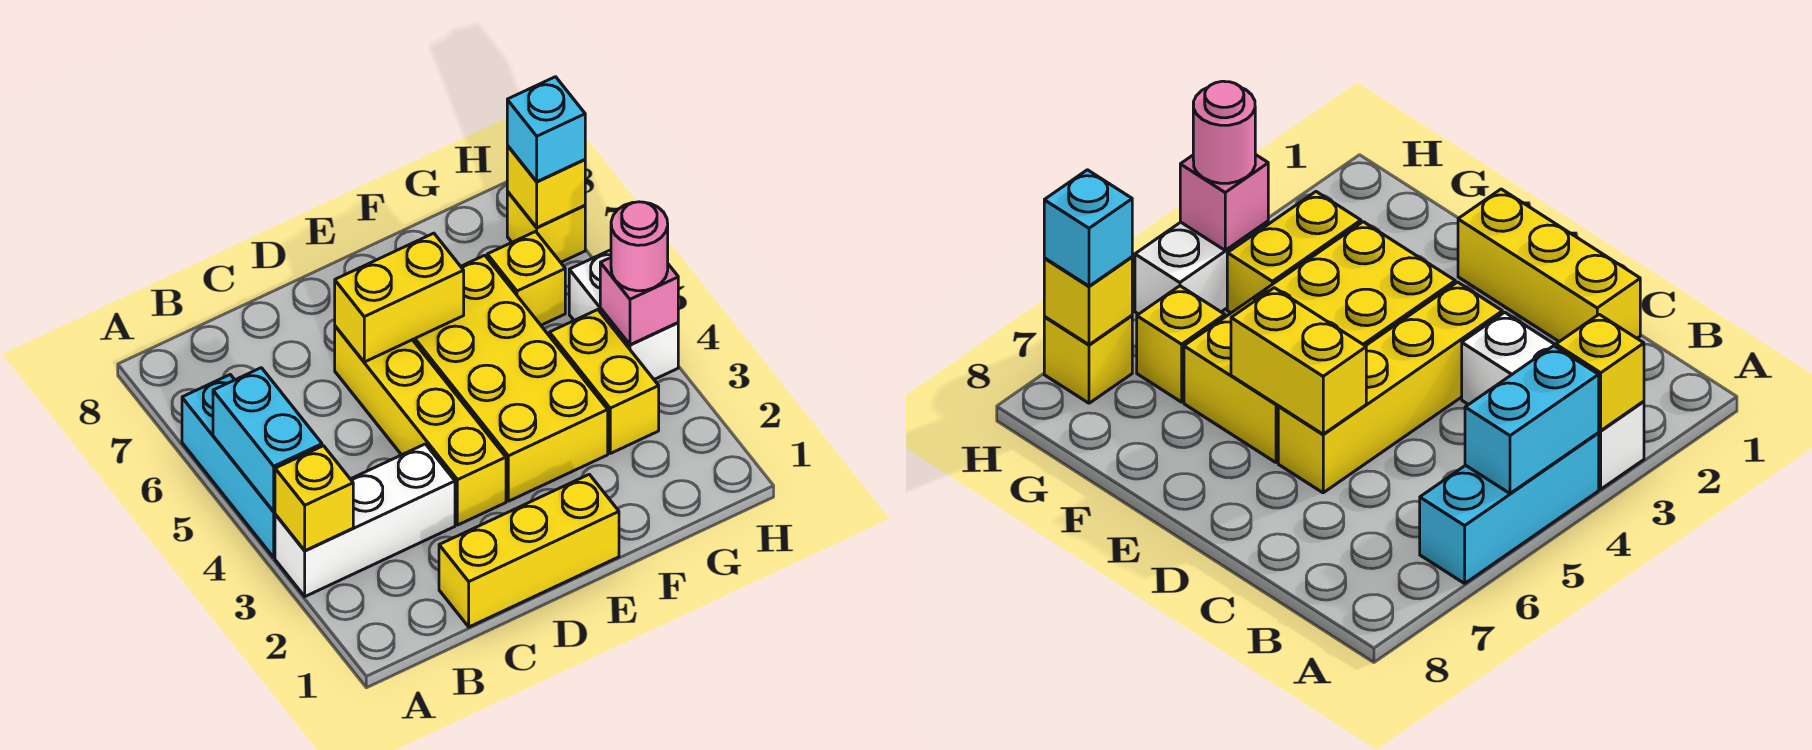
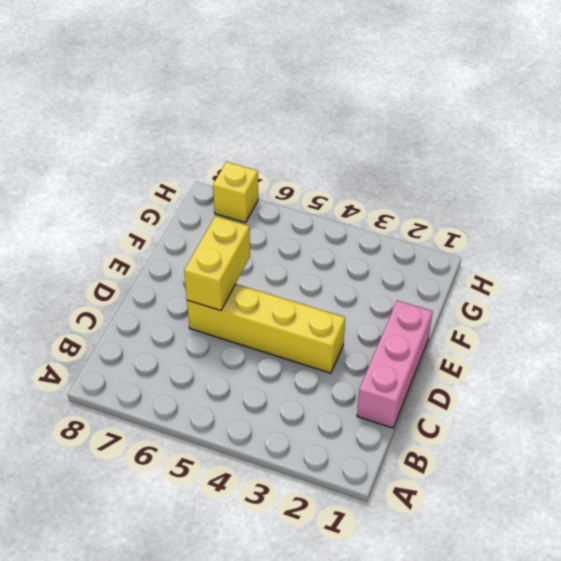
pink 1x3 brick [357,300,433,428] -> yellow 1x3 brick [439,474,619,627]
none -> white 1x3 brick [275,444,455,596]
none -> cyan 1x3 brick [182,375,275,557]
none -> yellow 2x4 brick [413,255,608,501]

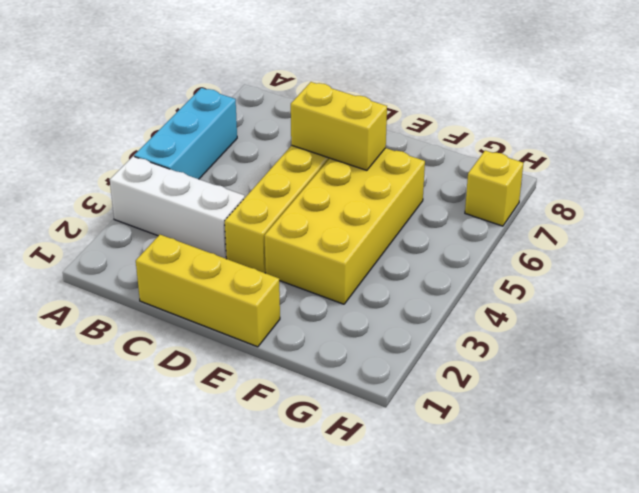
none -> yellow 1x2 brick [550,310,659,453]
none -> yellow 1x1 brick [487,231,565,325]
none -> white 1x2 brick [569,250,678,379]

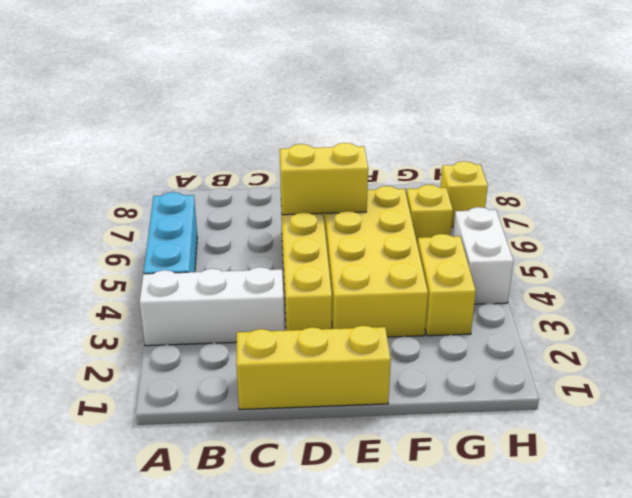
none -> yellow 1x1 brick [275,446,353,551]
none -> cyan 1x2 brick [213,368,322,512]
none -> pink 1x1 brick [600,258,678,345]

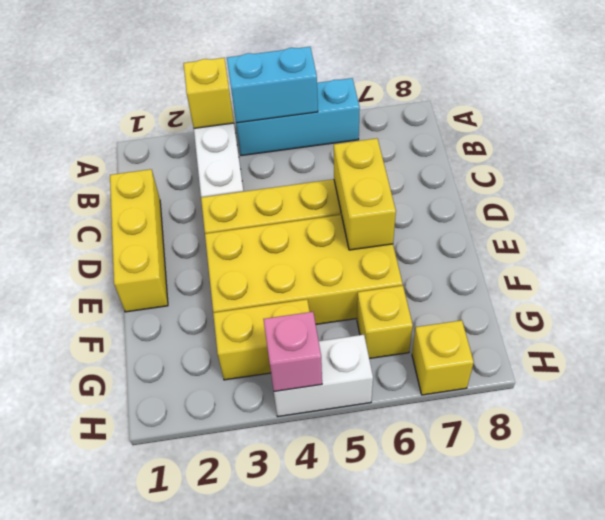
none -> yellow 1x1 brick [507,145,585,227]
none -> pink 1x1 round brick [611,202,668,291]
none -> cyan 1x1 brick [507,77,585,182]

